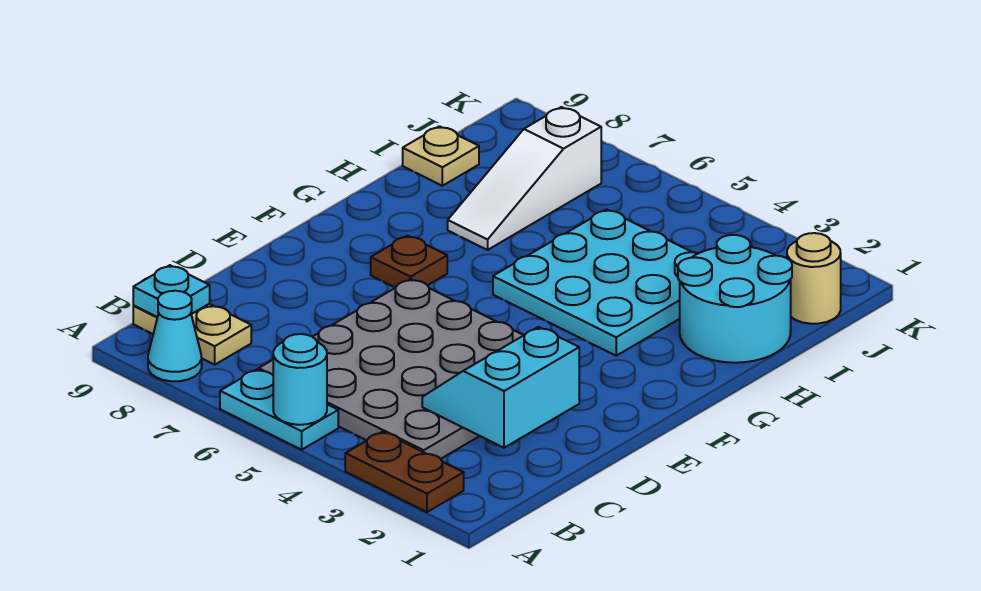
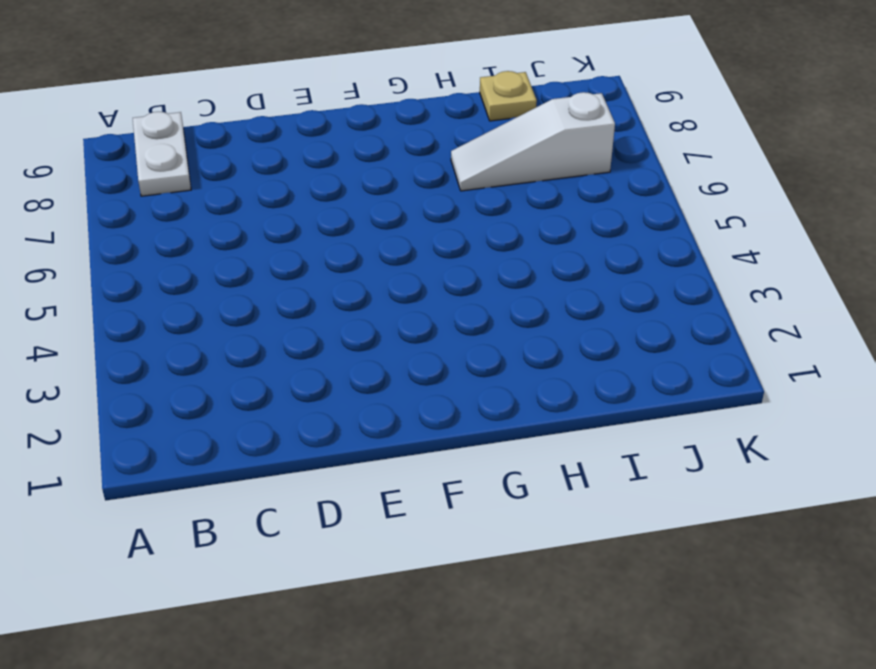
white 1x2 plate [133,112,191,196] -> tan 1x2 plate [133,304,251,365]
none -> brown 1x2 plate [345,432,464,512]
none -> cyan 1x2 plate [220,369,338,450]
none -> cyan 1x1 cone [148,291,202,381]

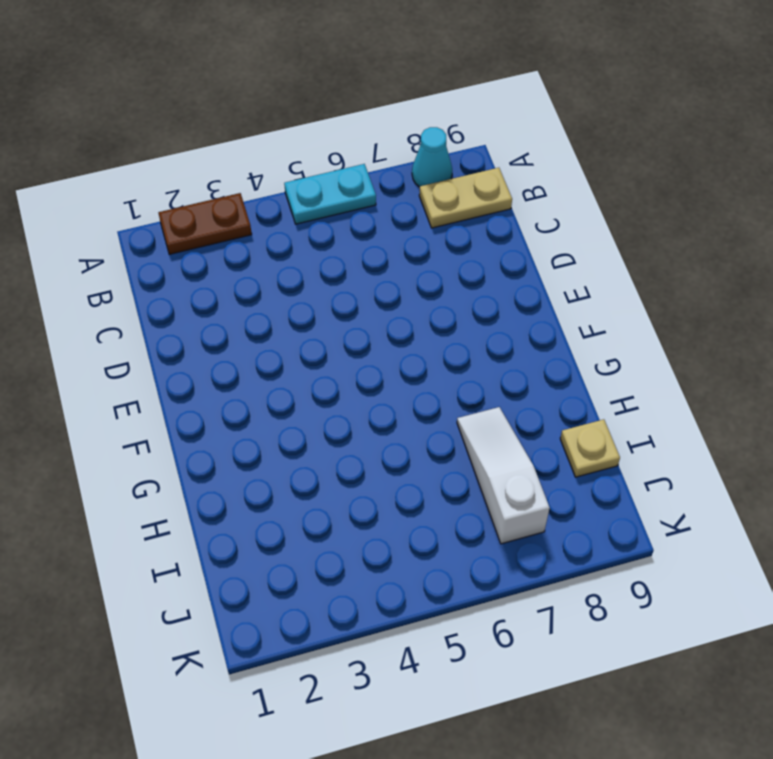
none -> grey 4x4 plate [259,279,524,459]
none -> brown 1x1 plate [371,236,447,288]
none -> cyan 3x3 plate [493,210,698,356]

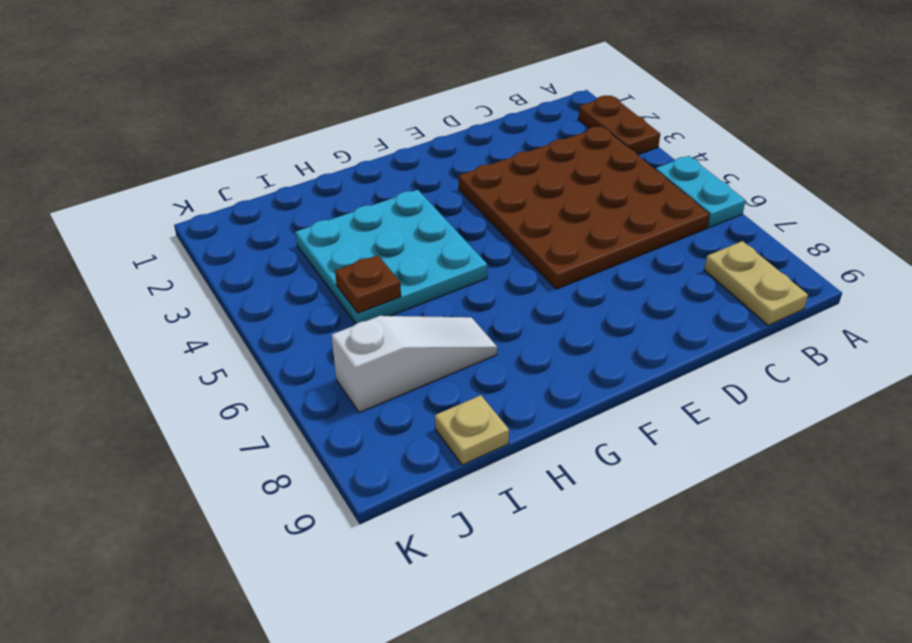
brown 4x4 plate [459,126,710,289] -> grey 4x4 plate [259,279,524,459]
brown 1x1 plate [335,255,401,313] -> brown 1x1 plate moved to [371,236,447,288]
none -> cyan 1x1 cone [148,291,202,381]
none -> cyan 2x2 round brick [678,235,792,363]
none -> tan 1x1 round brick [787,233,841,324]

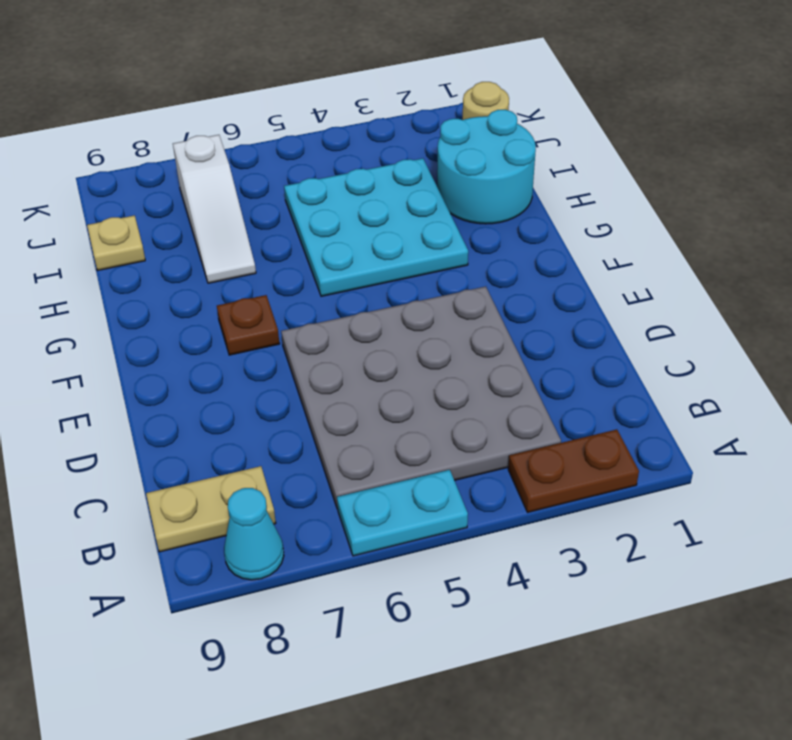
none -> cyan 1x1 round brick [273,334,327,425]
none -> cyan 1x1 plate [133,265,210,317]
none -> cyan 2x2 slope [422,327,579,448]

